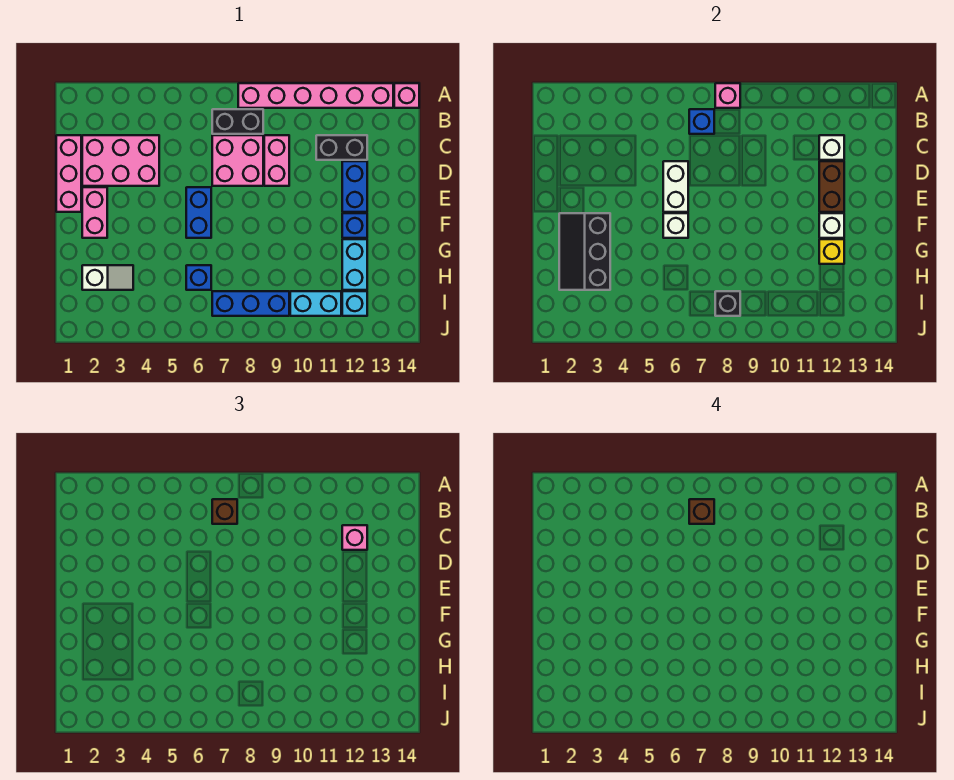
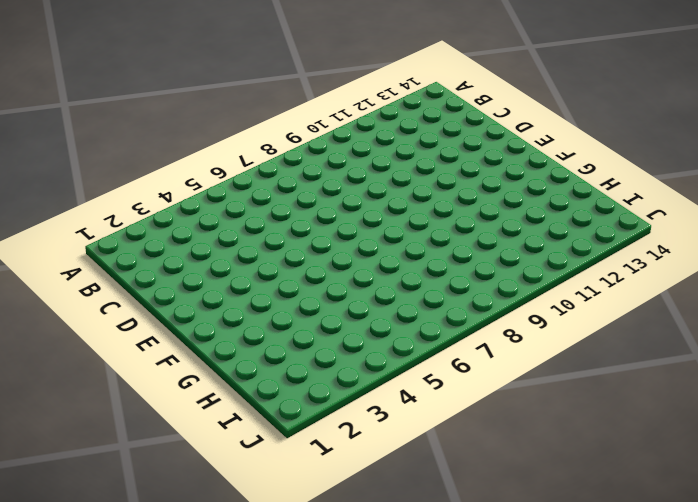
none -> pink 1x6 brick [238,83,393,108]
none -> pink 1x1 brick [394,83,419,108]
none -> black 1x2 brick [212,109,263,134]
none -> pink 1x3 brick [56,135,81,212]

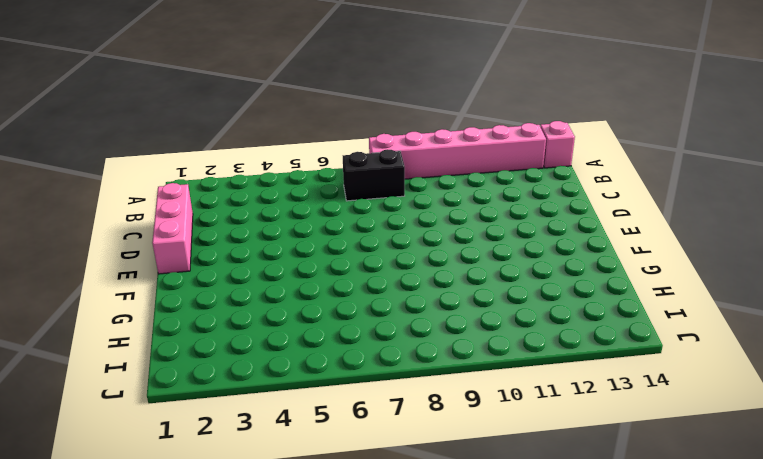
none -> pink 2x3 brick [82,135,159,186]
none -> pink 2x2 brick [212,135,263,186]
none -> pink 1x2 brick [264,135,289,186]
none -> black 1x2 brick [316,135,367,160]

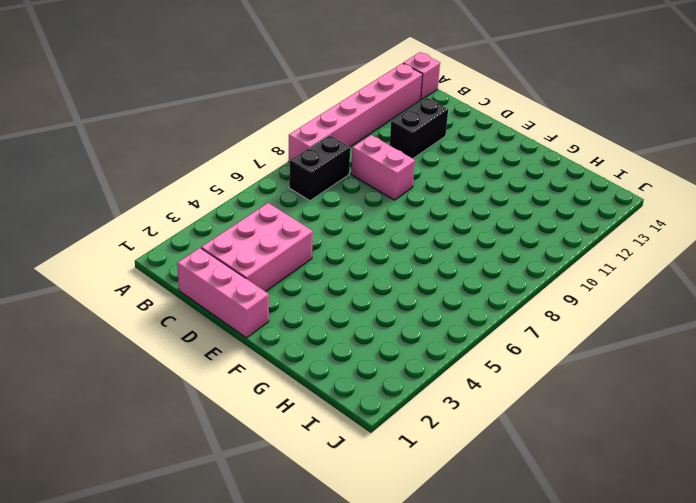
none -> pink 2x2 brick [212,135,263,186]
none -> blue 1x2 brick [342,161,367,212]
none -> pink 1x2 brick [82,187,107,238]
none -> blue 1x2 brick [186,187,211,238]

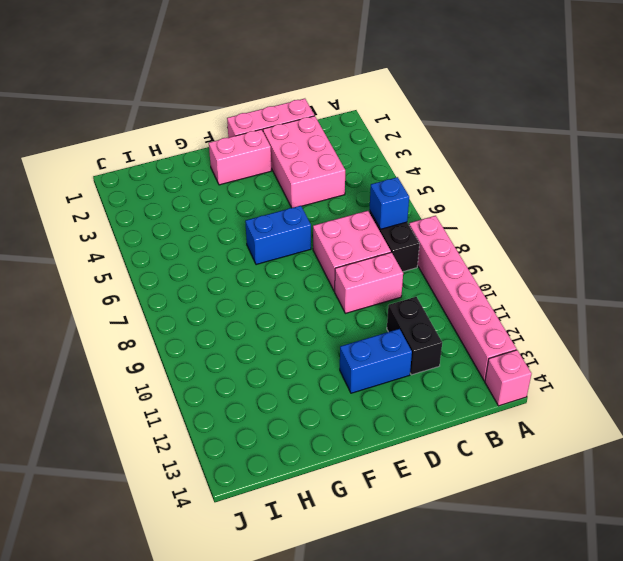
none -> blue 1x1 brick [342,213,367,238]
none -> cyan 1x2 brick [342,239,367,290]
none -> white 1x2 slope [82,265,133,290]
none -> blue 1x1 brick [186,265,211,290]

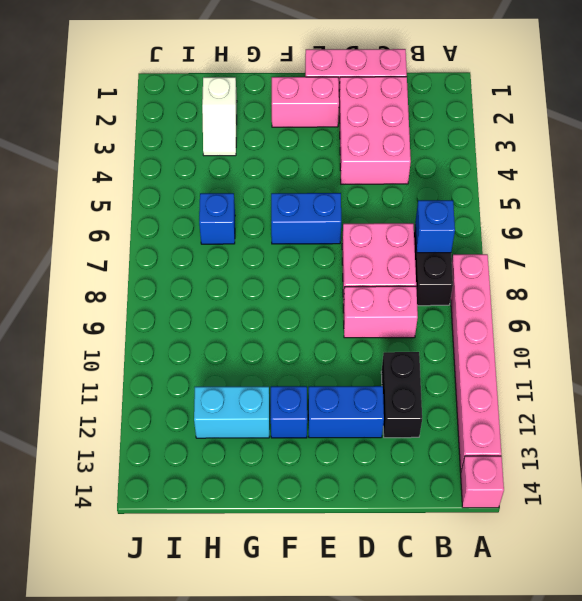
none -> blue 1x3 brick [212,291,289,316]
none -> cyan 1x2 brick [290,291,341,316]
none -> cyan 1x1 brick [342,291,367,316]
none -> pink 1x1 brick [715,83,740,108]

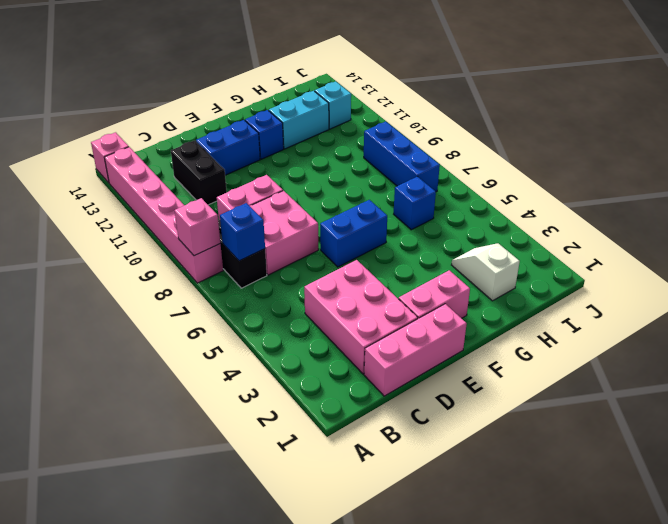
none -> cyan 1x2 brick [290,291,341,316]
none -> white 1x1 brick [819,135,844,160]
none -> white 1x2 brick [663,161,688,212]
none -> brown 1x2 brick [819,161,844,212]

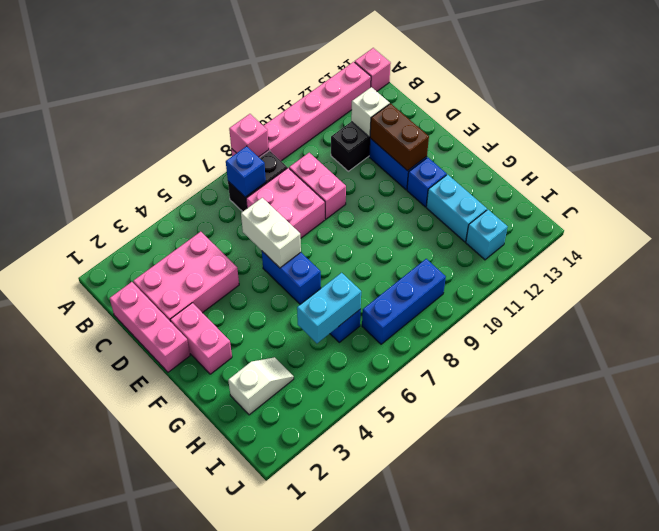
cyan 1x2 brick [297,273,361,343] -> cyan 1x2 brick moved to [290,291,341,316]
none -> black 2x3 slope [559,213,610,290]
none -> white 1x1 brick [663,213,688,238]
none -> white 1x1 brick [819,213,844,238]
none -> yellow 1x1 brick [819,239,844,264]

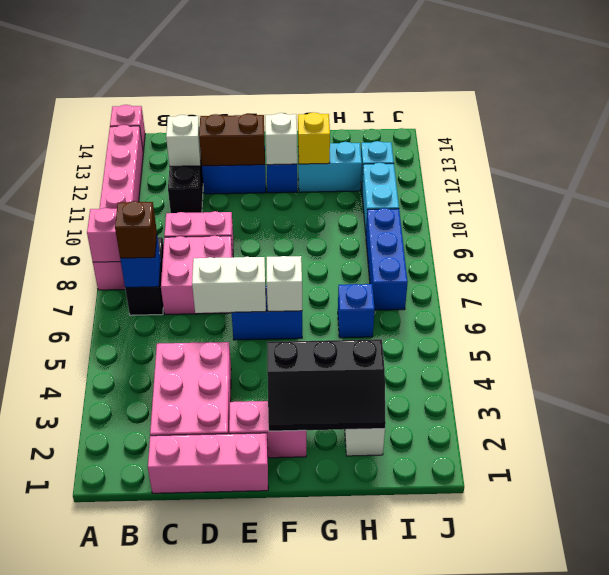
none -> black 1x1 brick [715,291,740,316]
none -> pink 1x1 brick [342,525,367,550]
none -> brown 1x1 brick [689,499,714,524]

